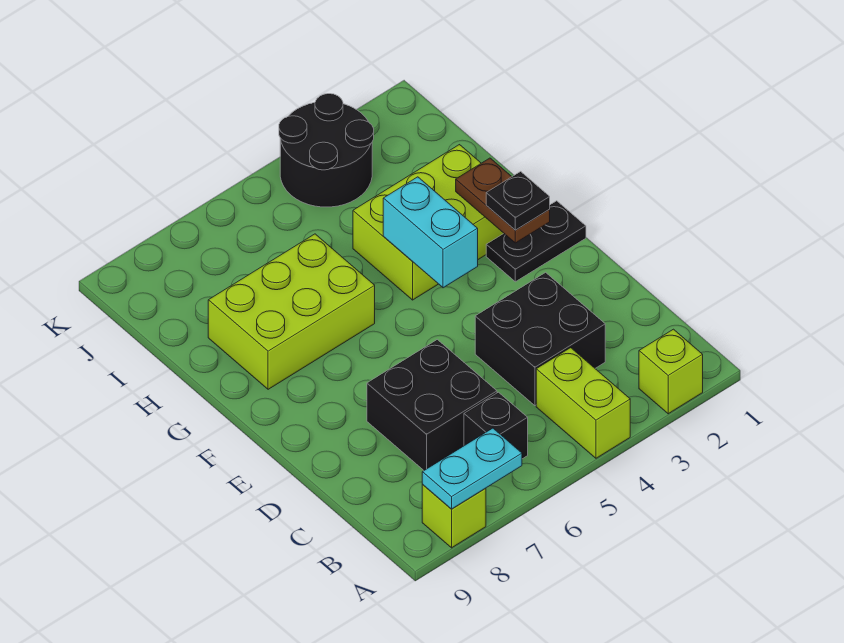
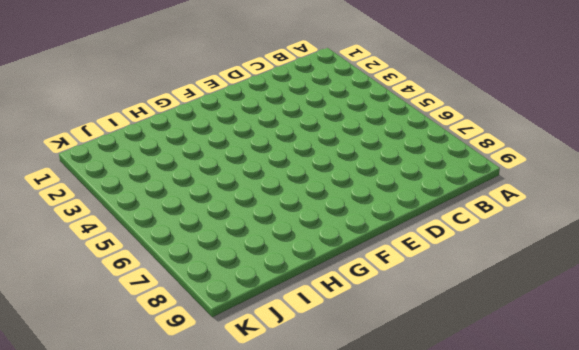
none -> lime 1x1 brick [639,329,703,414]
none -> lime 1x2 brick [536,348,630,458]
none -> lime 1x1 brick [422,484,486,548]

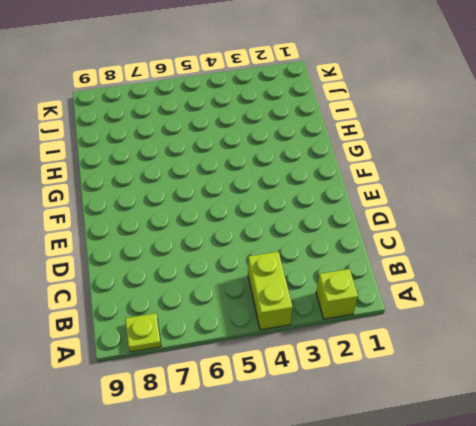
lime 1x1 plate [125,313,161,352] -> lime 1x1 brick [422,484,486,548]
none -> black 1x1 brick [464,392,528,459]
none -> black 2x2 brick [475,272,605,406]
none -> black 2x2 brick [367,340,497,470]

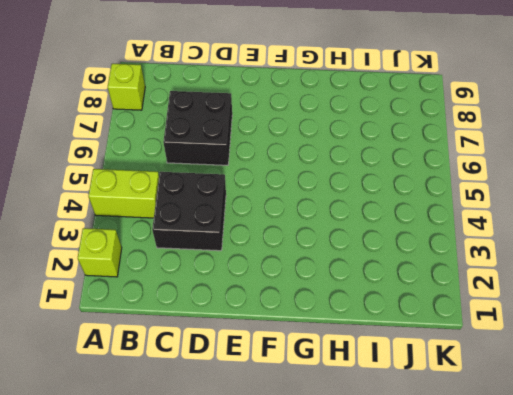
none -> black 1x1 brick [464,392,528,459]
none -> black 1x2 plate [486,201,586,282]
none -> lime 2x3 brick [353,145,504,300]

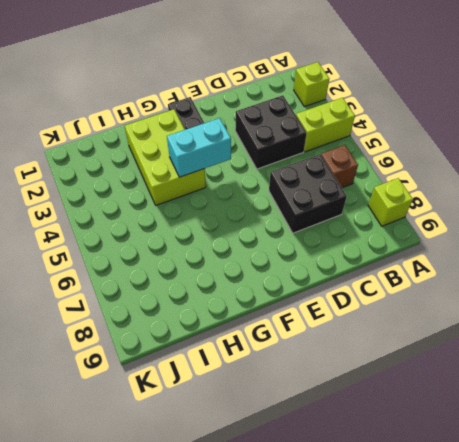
brown 1x1 brick [321,145,358,188] -> black 1x1 brick [464,392,528,459]
none -> lime 2x3 brick [208,234,375,389]
none -> black 2x2 round brick [279,94,374,207]
none -> cyan 1x2 plate [422,428,522,509]

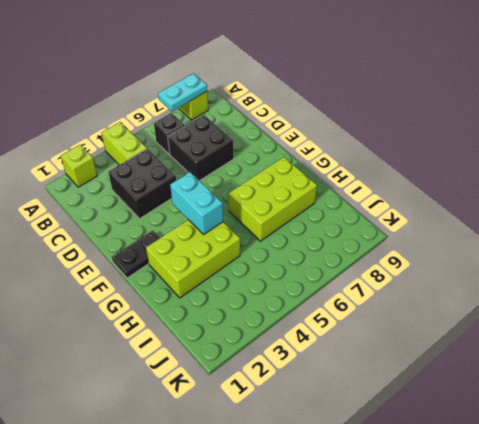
none -> black 2x2 round brick [279,94,374,207]
none -> brown 1x2 plate [456,158,550,243]
none -> black 1x1 plate [486,172,550,230]

